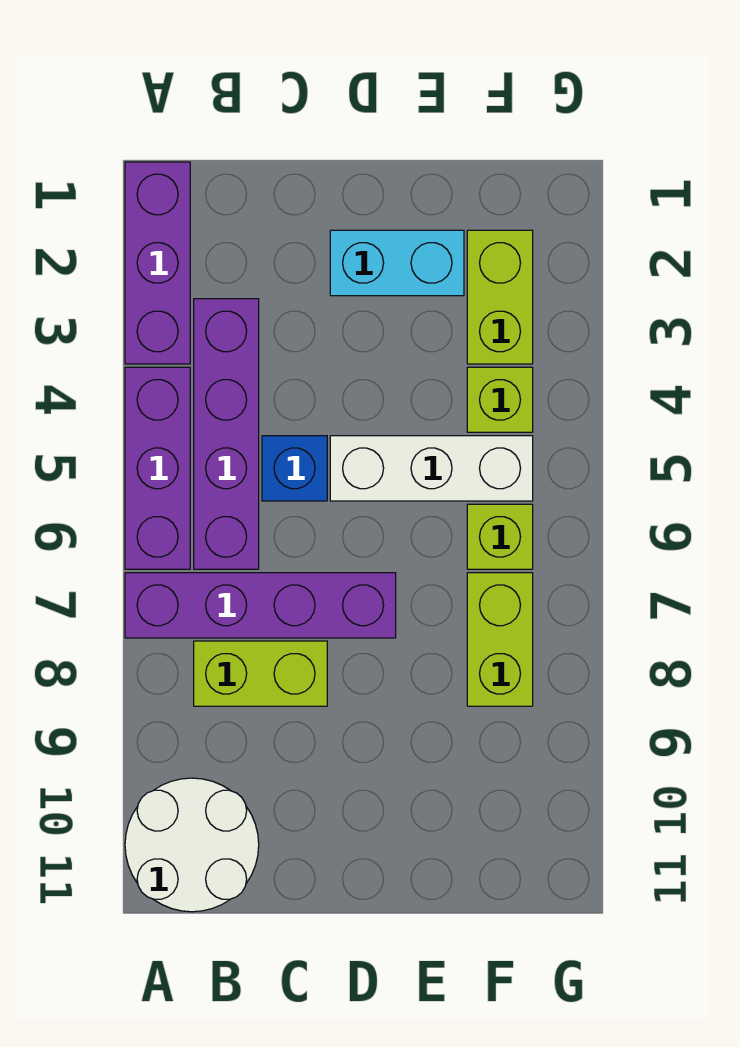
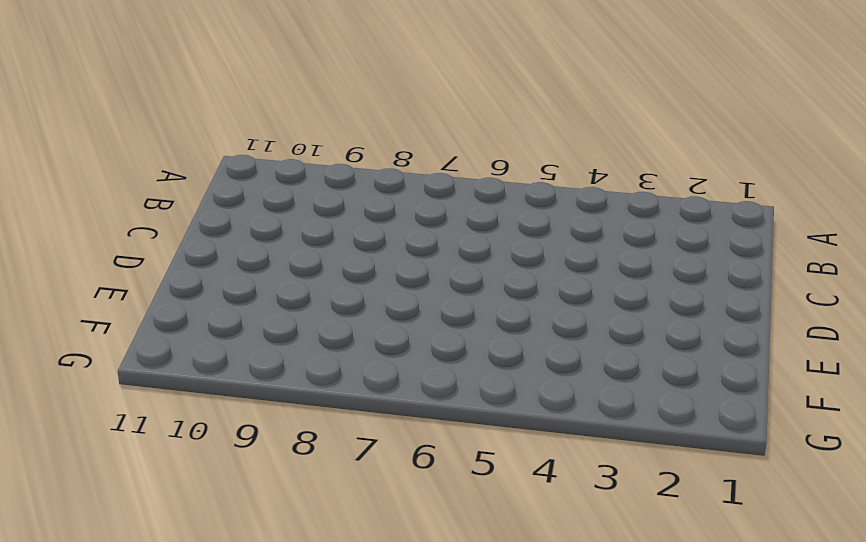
none -> purple 1x3 brick [125,162,190,364]
none -> purple 1x3 brick [125,367,190,569]
none -> purple 1x4 brick [125,573,396,638]

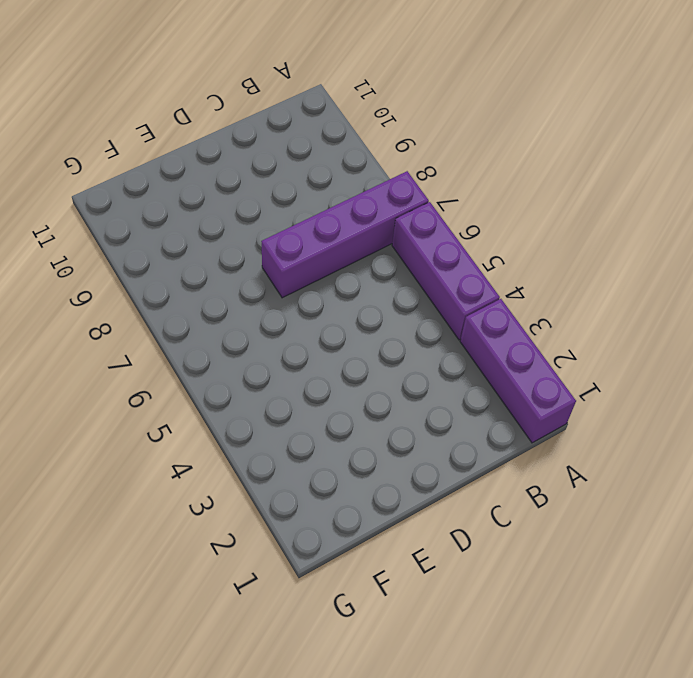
none -> white 2x2 round brick [125,778,259,912]
none -> purple 1x4 brick [194,299,259,569]
none -> lime 1x2 brick [194,641,327,706]

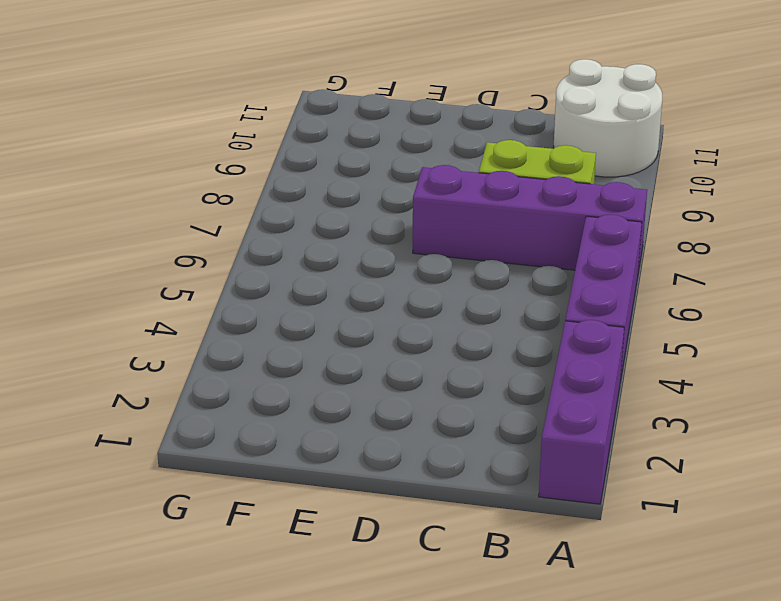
none -> purple 1x4 brick [194,299,259,569]
none -> blue 1x1 brick [262,436,327,501]
none -> cyan 1x2 brick [330,230,464,296]

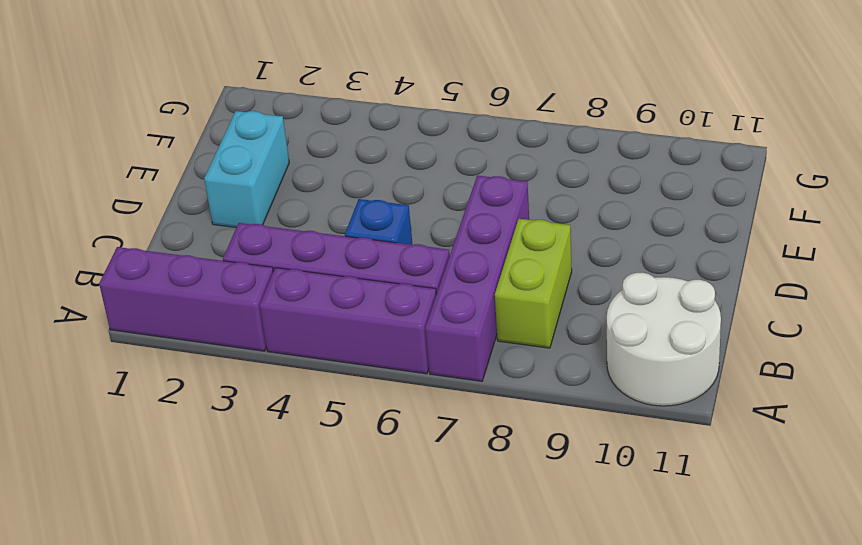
none -> white 1x3 brick [330,436,533,501]
none -> lime 1x2 brick [467,230,533,364]
none -> lime 1x1 brick [467,367,533,432]

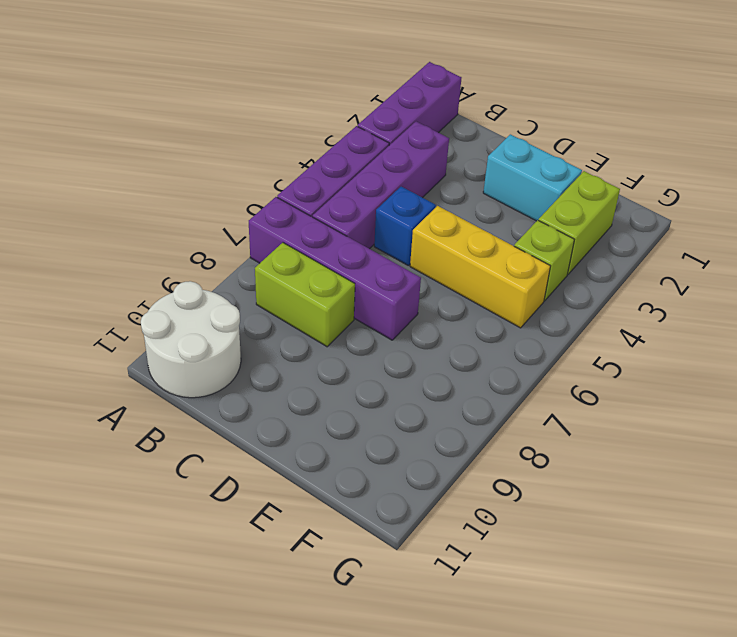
yellow 1x3 brick [410,206,550,328] -> white 1x3 brick [330,436,533,501]
none -> lime 1x1 brick [467,504,533,569]
none -> lime 1x2 brick [467,573,533,706]

